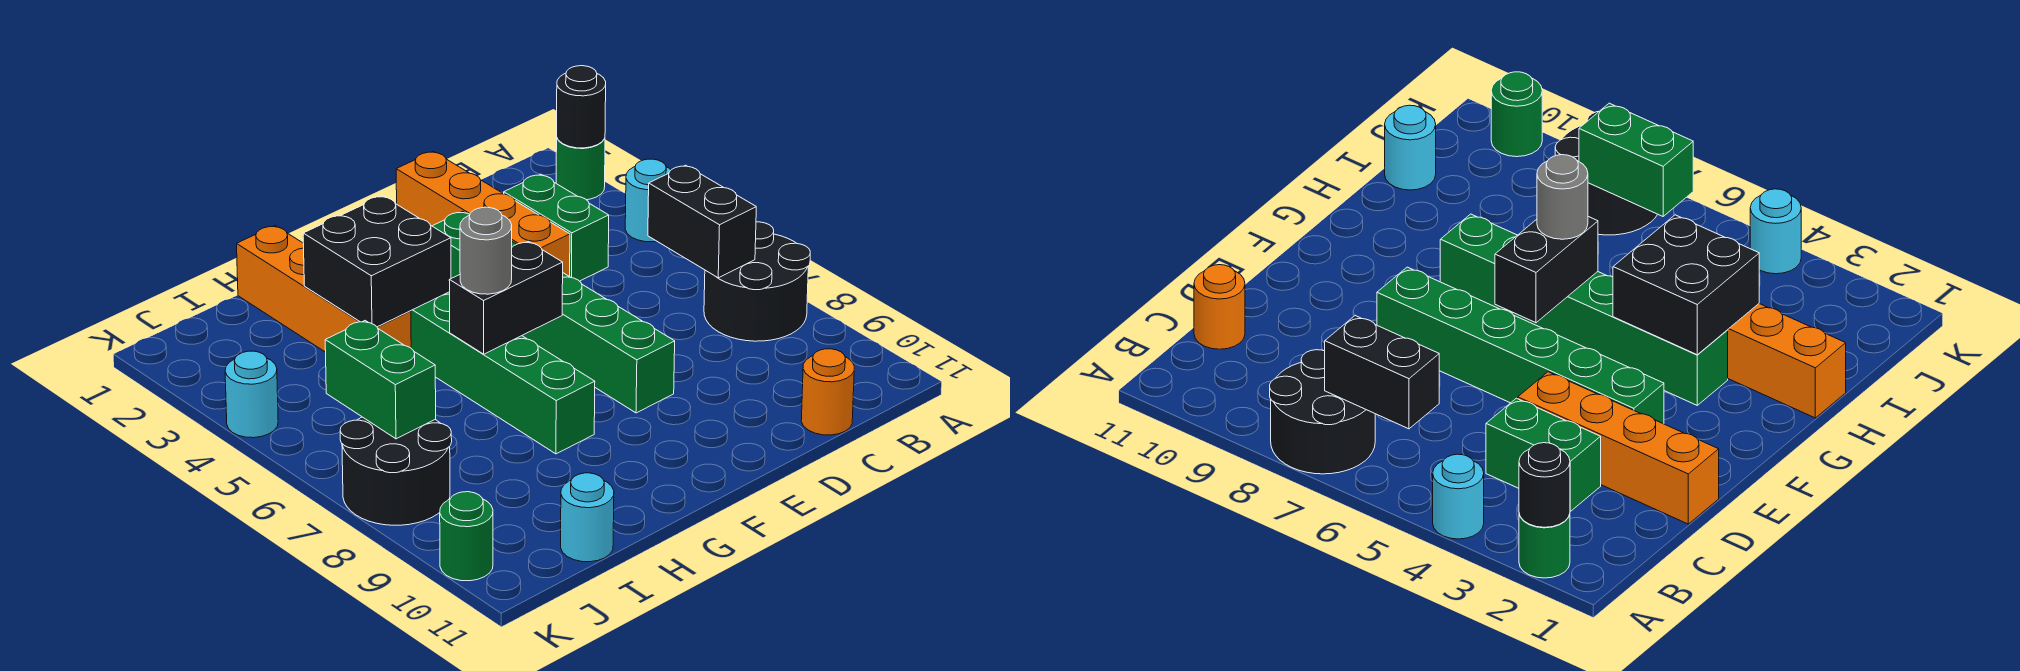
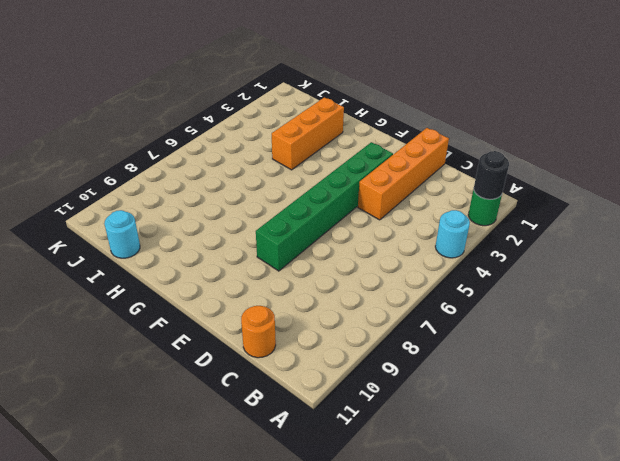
orange 1x3 brick [272,97,344,170] -> orange 1x4 brick [237,226,411,352]
none -> black 2x2 round brick [704,222,810,341]
none -> green 1x2 brick [504,174,609,281]
none -> green 1x6 brick [411,292,595,454]

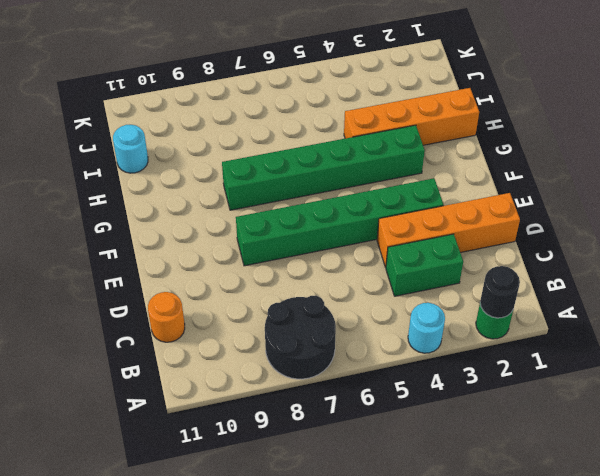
none -> black 2x2 round brick [340,417,452,525]
none -> cyan 1x1 round brick [225,351,278,438]
none -> green 1x1 round brick [440,492,493,581]

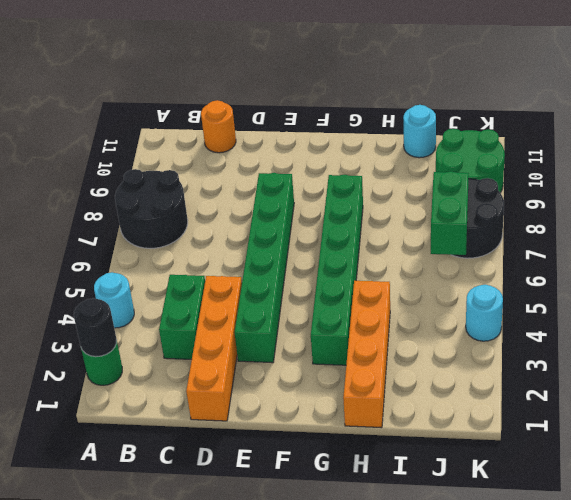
green 2x2 round brick [436,129,505,193] -> green 1x1 round brick [440,492,493,581]
none -> black 1x2 brick [648,165,756,278]
none -> black 1x2 brick [449,241,563,354]
none -> black 2x2 brick [303,196,451,327]

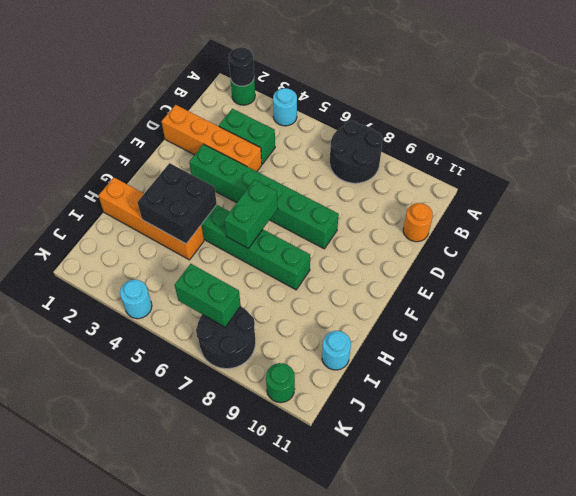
green 1x2 brick [224,180,278,249] -> black 1x2 brick [449,241,563,354]
none -> black 1x2 brick [648,165,756,278]
none -> grey 1x1 round brick [460,207,512,294]

